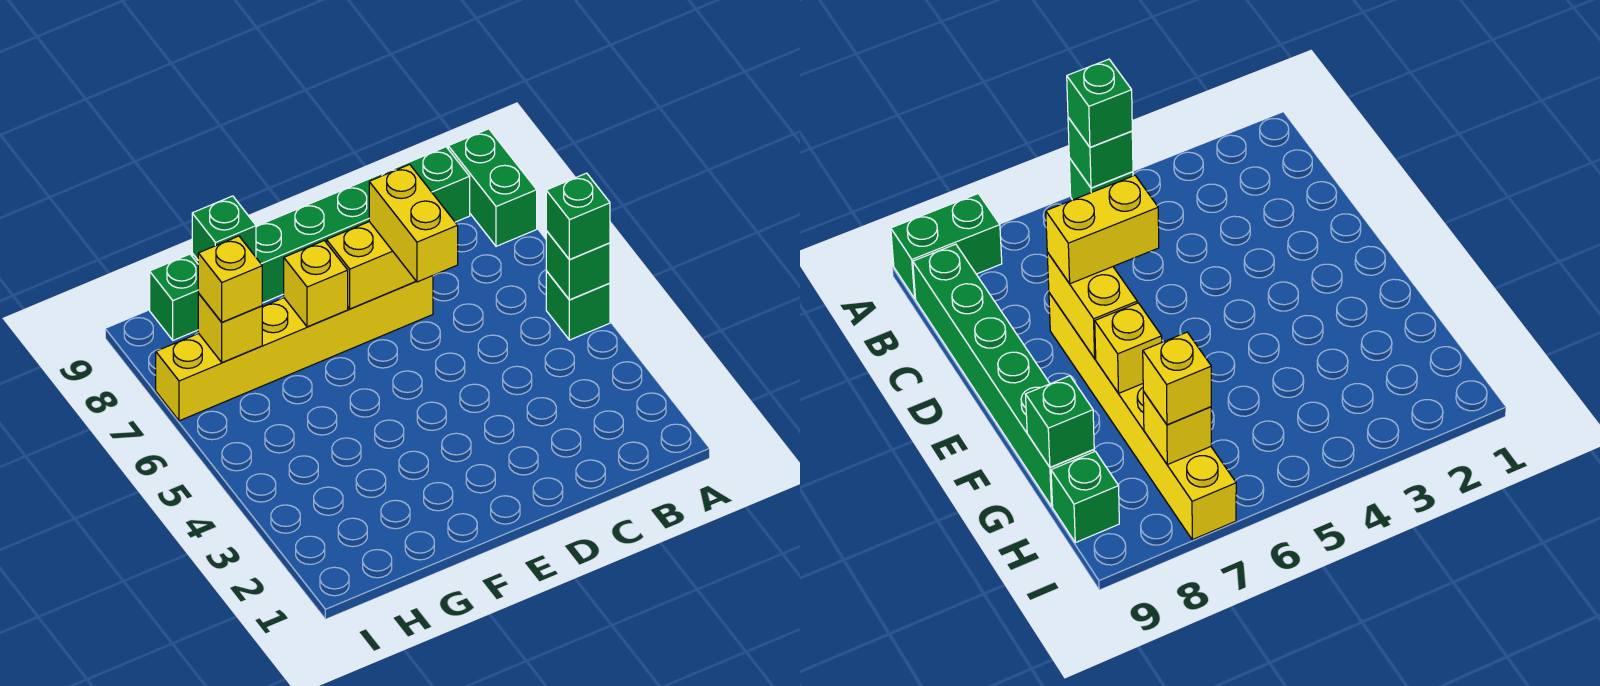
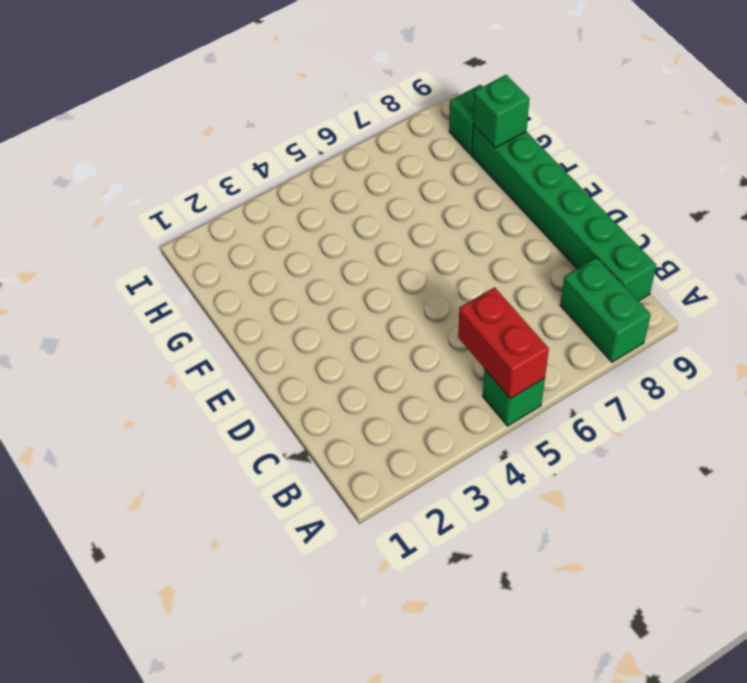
red 1x2 brick [458,287,549,399] -> green 1x1 brick [546,231,610,300]
green 1x2 brick [560,258,651,362] -> green 1x2 brick turned to [448,129,537,246]
none -> yellow 1x6 brick [156,276,433,421]
none -> yellow 1x2 brick [327,222,416,309]
none -> yellow 1x1 brick [284,241,348,327]

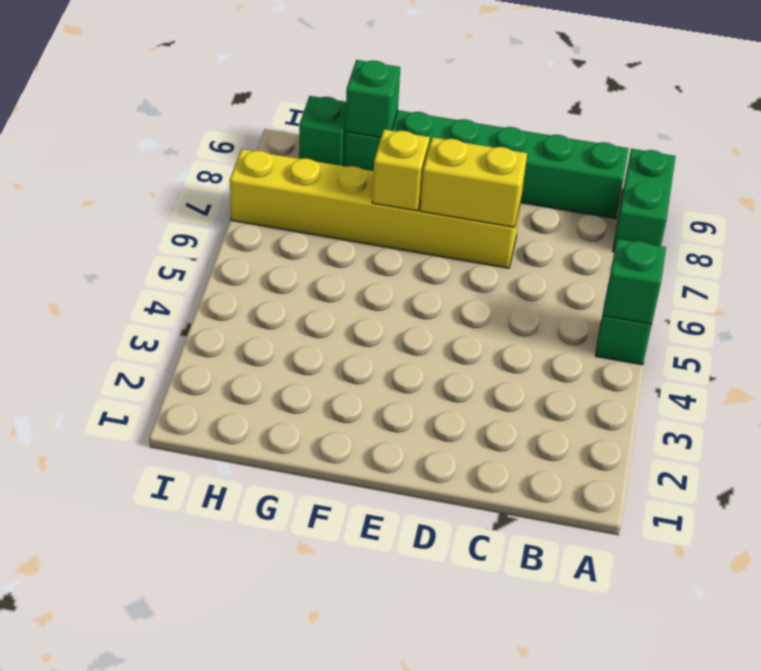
none -> yellow 1x1 brick [198,294,262,363]
none -> green 1x1 brick [546,173,610,260]
none -> yellow 1x2 brick [369,164,458,282]

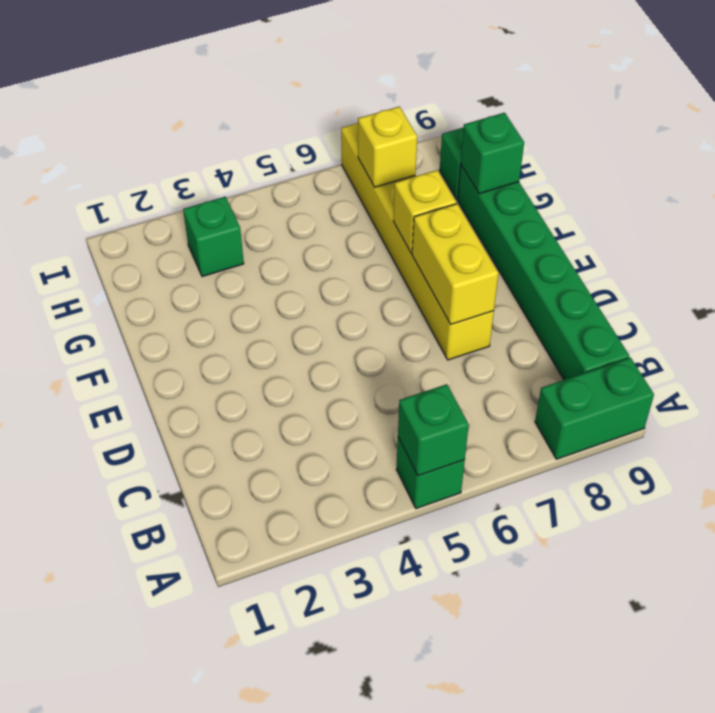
green 1x1 brick [183,197,244,277] -> green 1x1 brick moved to [546,173,610,260]
none -> yellow 1x2 brick [369,164,458,282]
none -> yellow 1x1 brick [198,236,262,322]

